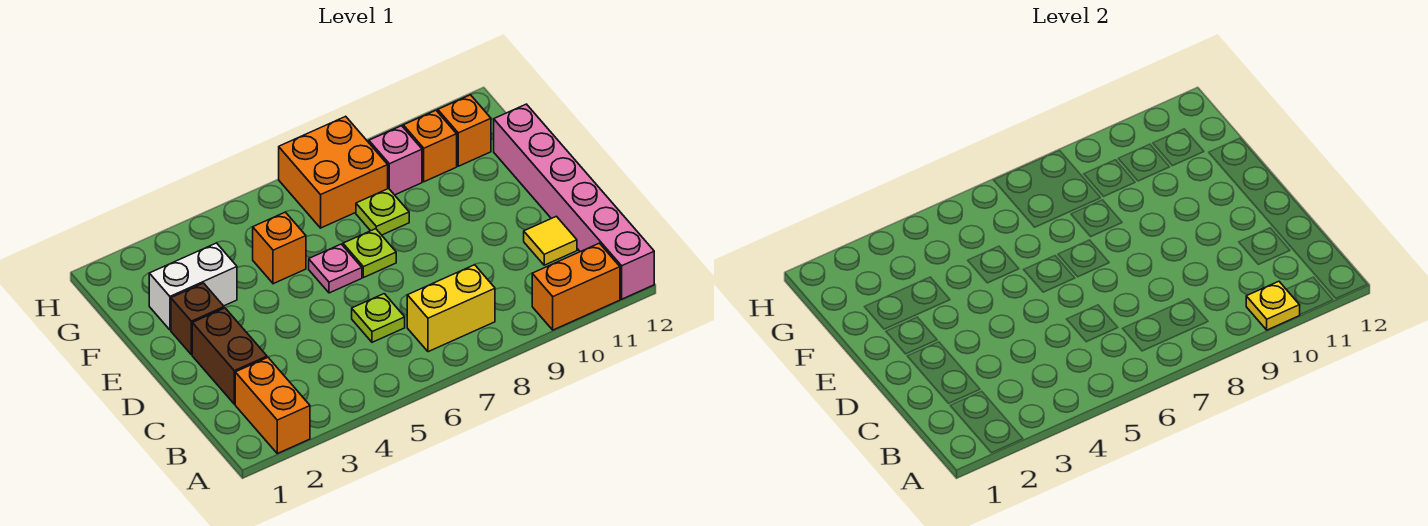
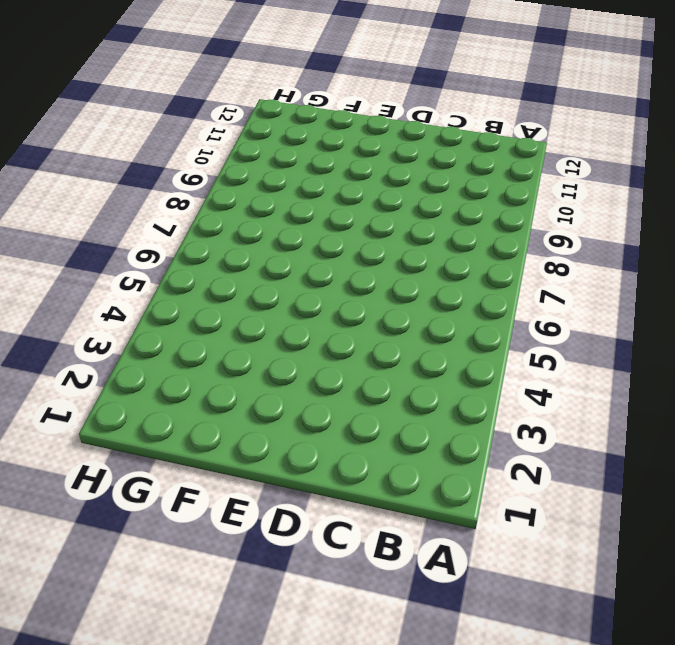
none -> orange 1x2 brick [235,357,310,454]
none -> orange 1x2 brick [532,243,620,330]
none -> pink 1x6 brick [494,104,654,299]

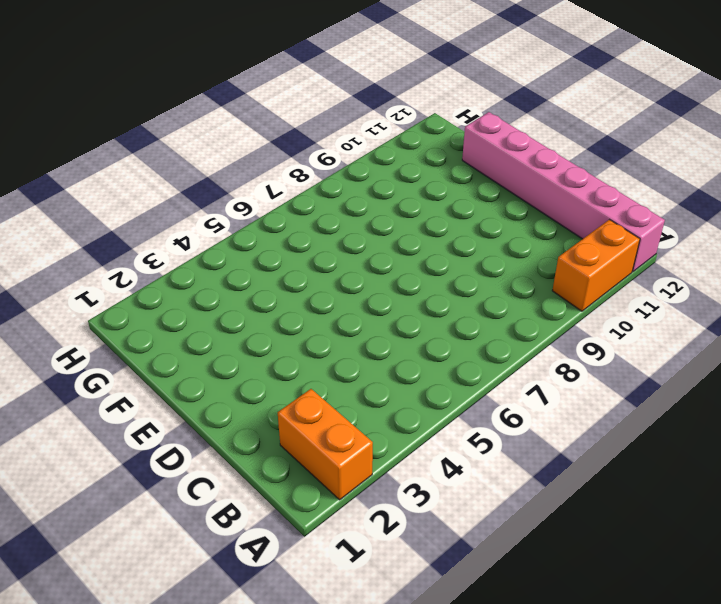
none -> yellow 1x2 brick [407,265,495,352]
none -> brown 1x2 brick [192,308,267,404]
none -> lime 1x1 plate [352,294,405,342]

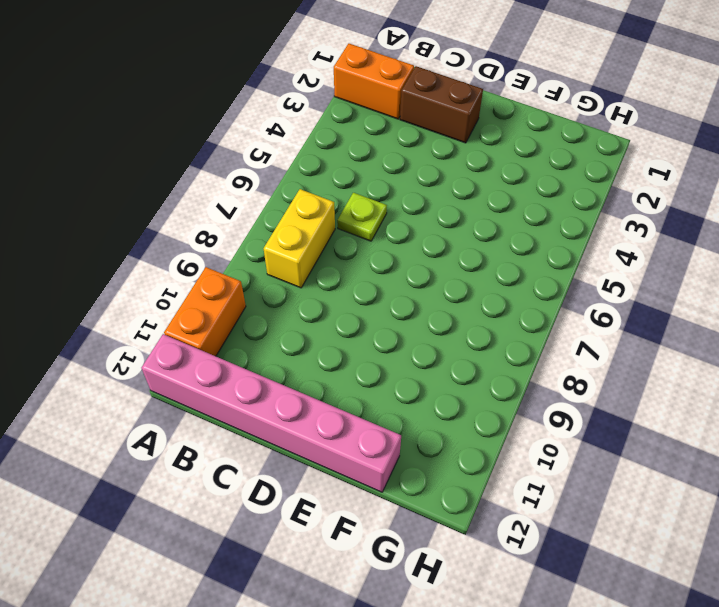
none -> yellow 1x1 tile [524,216,577,265]
none -> brown 1x1 brick [171,283,224,355]
none -> pink 1x1 plate [309,244,362,293]

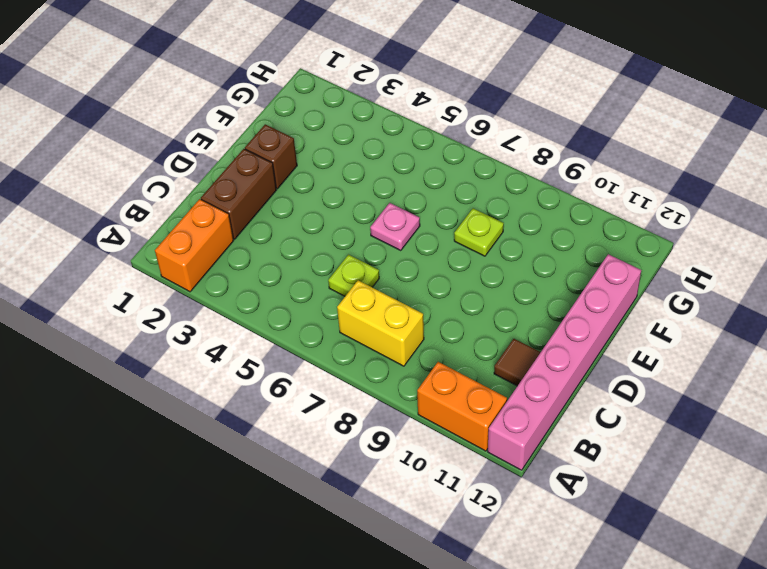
brown 1x1 tile [494,339,541,386] -> yellow 1x1 tile [524,216,577,265]
none -> lime 1x1 plate [343,229,396,278]
none -> white 1x2 brick [149,243,237,330]
none -> orange 1x1 brick [253,212,306,284]

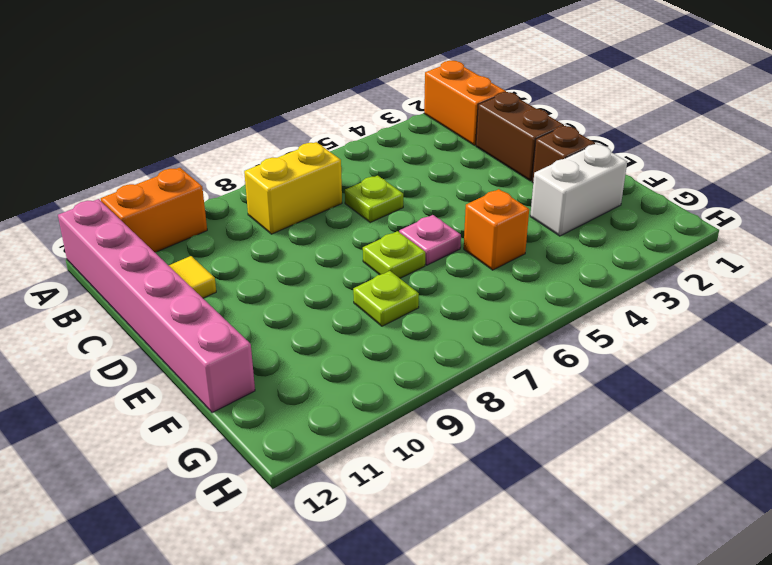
none -> orange 2x2 brick [279,116,388,228]
none -> pink 1x1 brick [369,126,422,195]
none -> orange 1x1 brick [403,110,457,182]

